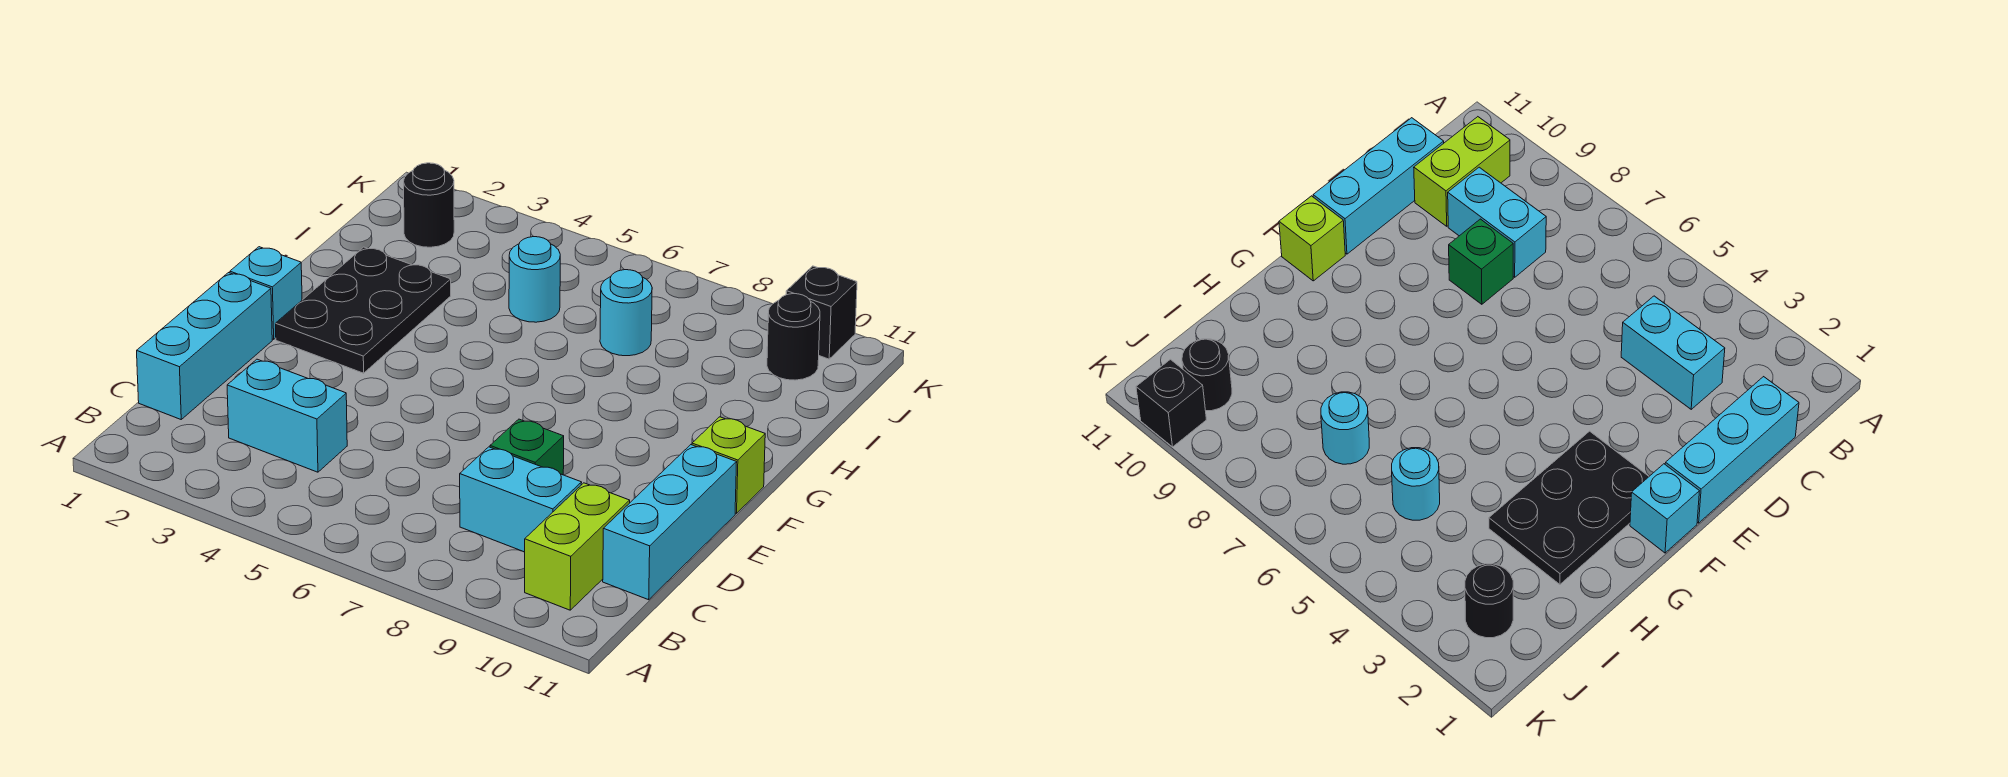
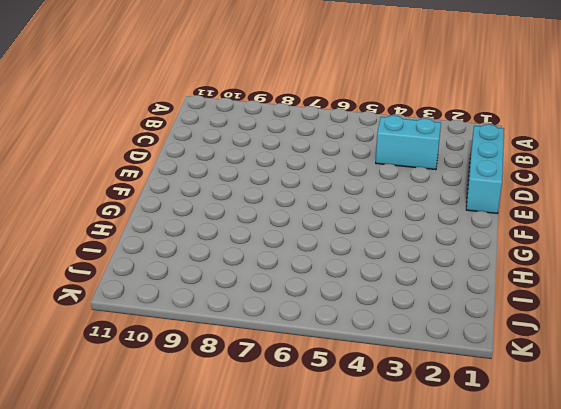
none -> lime 1x2 brick [525,483,630,610]
none -> cyan 1x2 brick [460,447,582,552]
none -> cyan 1x3 brick [603,445,737,600]

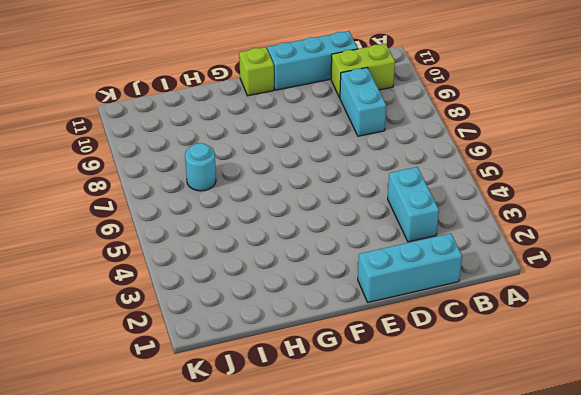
none -> green 1x1 brick [490,419,564,475]
none -> cyan 1x1 brick [230,247,302,339]
none -> black 2x3 plate [276,247,451,373]

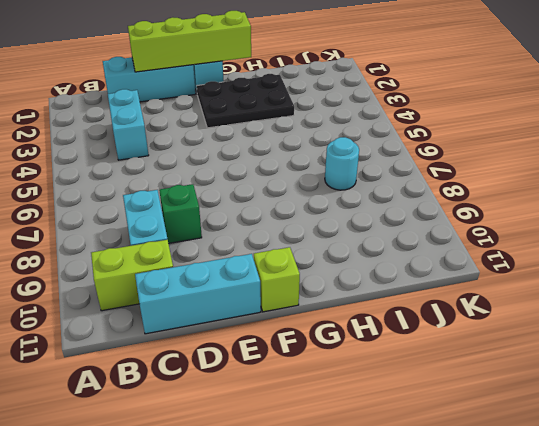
lime 1x4 brick [128,11,251,72] -> none
none -> cyan 1x1 round brick [509,237,560,322]
none -> black 1x1 round brick [404,163,454,247]
none -> black 1x1 round brick [767,294,820,380]

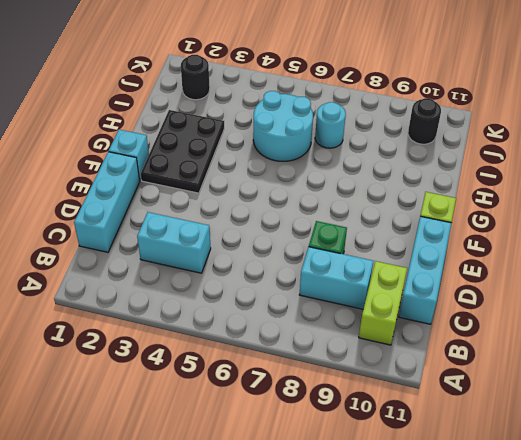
cyan 2x2 round brick [253,91,313,161] -> cyan 1x1 round brick [509,237,560,322]
none -> black 1x1 brick [786,266,857,359]

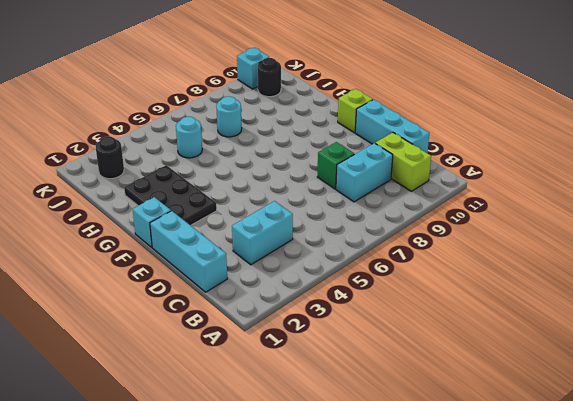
cyan 1x1 brick [237,48,269,89] -> black 1x1 brick [786,266,857,359]

